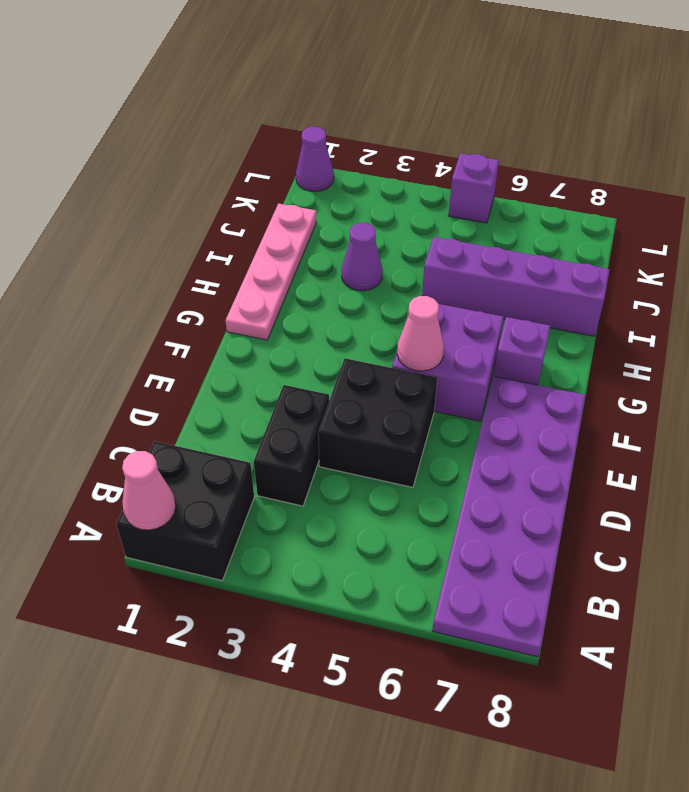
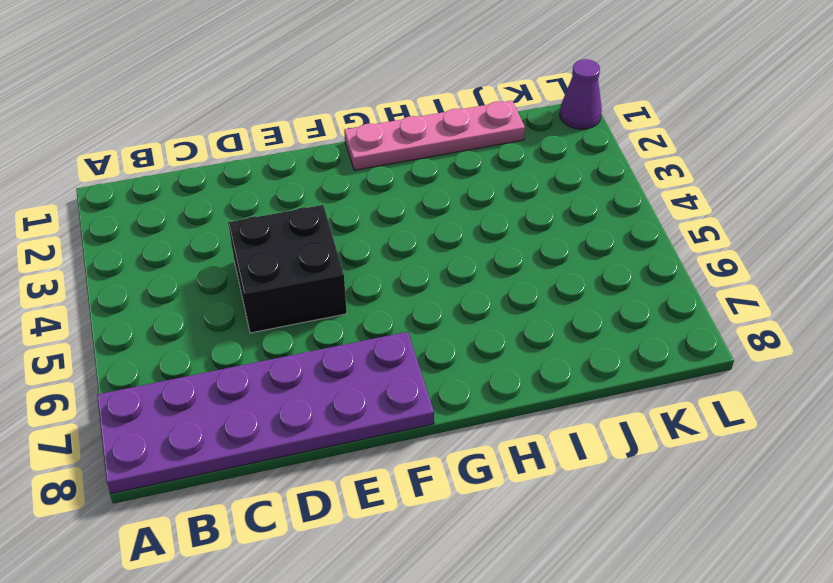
none -> black 2x2 brick [116,441,254,580]
none -> black 1x2 brick [254,385,329,506]
none -> purple 2x2 brick [392,304,503,421]

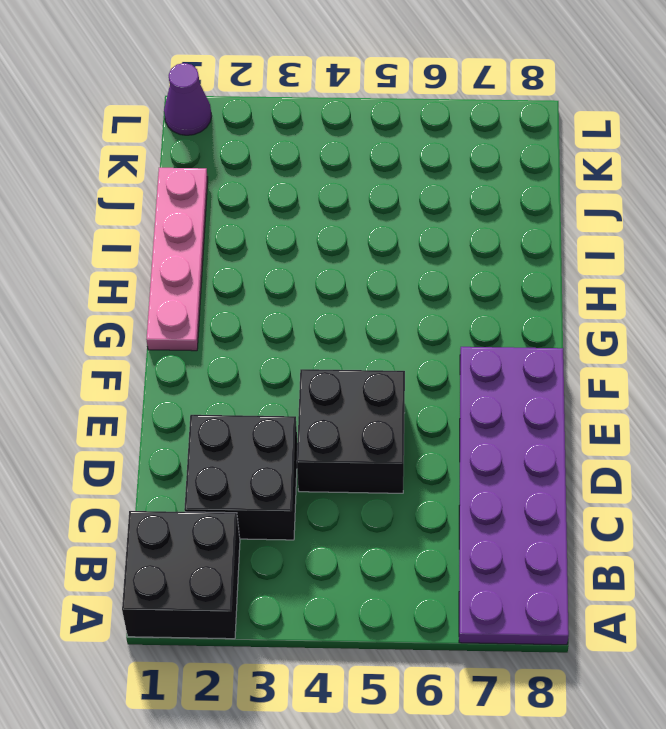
black 2x2 brick [184,415,297,540] -> black 1x2 brick [254,385,329,506]
none -> purple 2x2 brick [392,304,503,421]
none -> purple 1x1 brick [494,317,550,385]
none -> purple 1x1 cone [342,223,383,291]

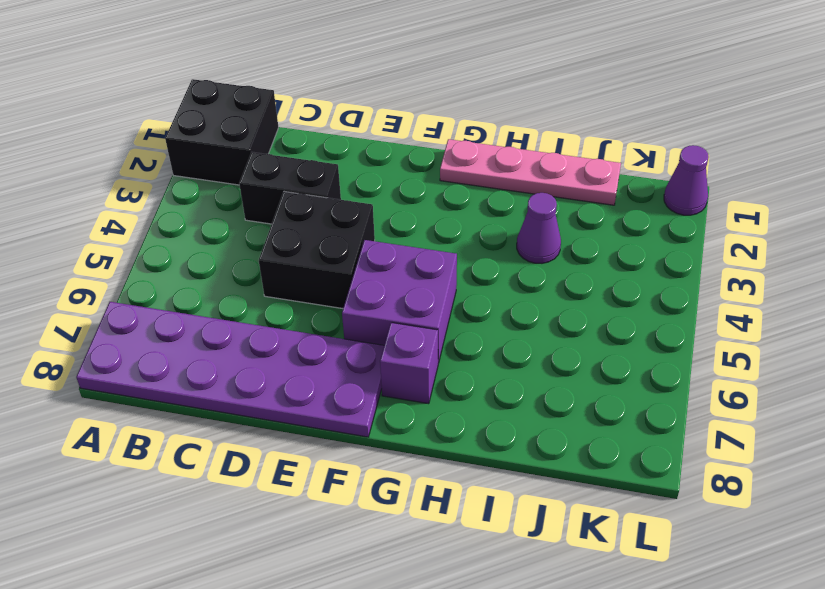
none -> purple 1x4 brick [422,237,610,336]
none -> purple 1x1 brick [449,153,499,223]
none -> pink 1x1 cone [122,451,176,530]

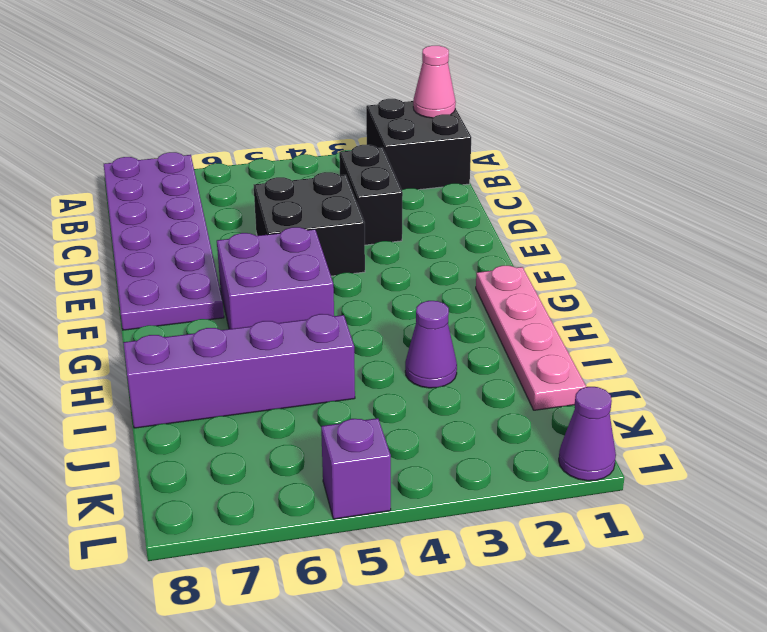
none -> purple 1x1 brick [494,317,550,385]
none -> pink 1x1 cone [397,296,444,371]

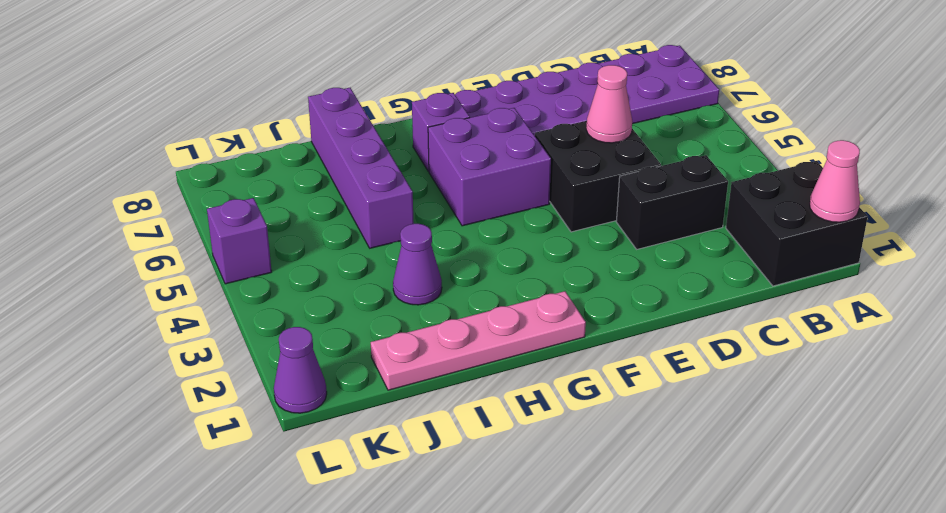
pink 1x1 cone [586,65,632,143] -> pink 1x1 cone moved to [397,296,444,371]

